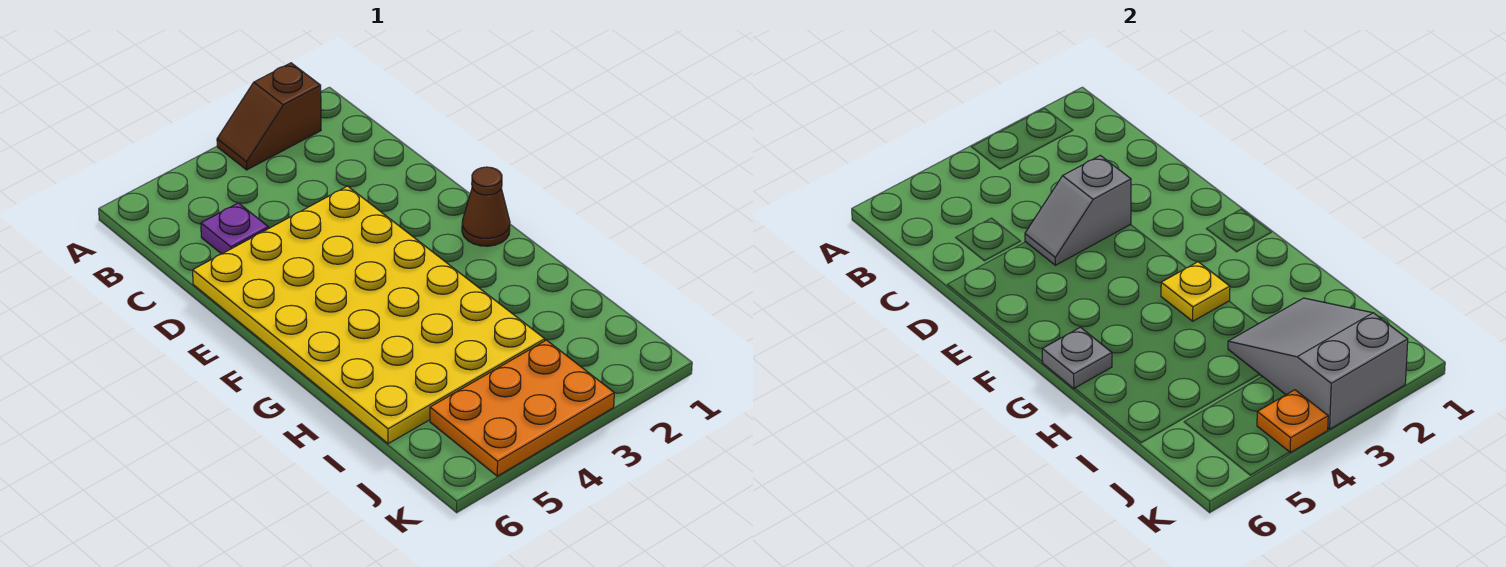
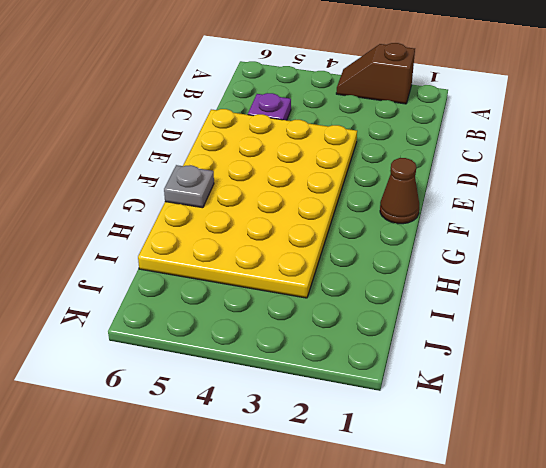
none -> orange 2x3 plate [430,340,614,476]
none -> grey 1x2 slope [1025,155,1131,265]

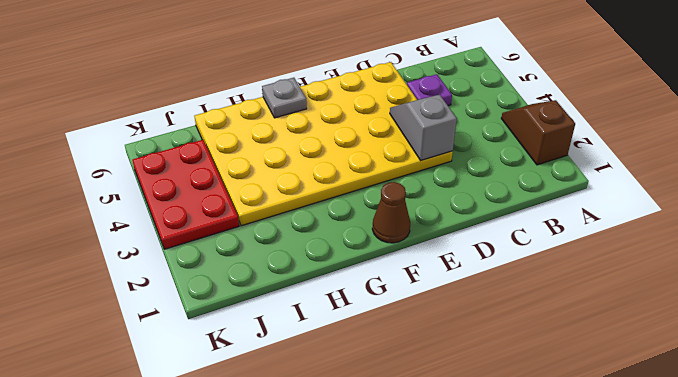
red 2x3 plate [133,140,239,249] -> orange 2x3 plate [430,340,614,476]
none -> yellow 1x1 plate [1161,262,1230,321]
none -> grey 2x3 slope [1228,298,1408,429]

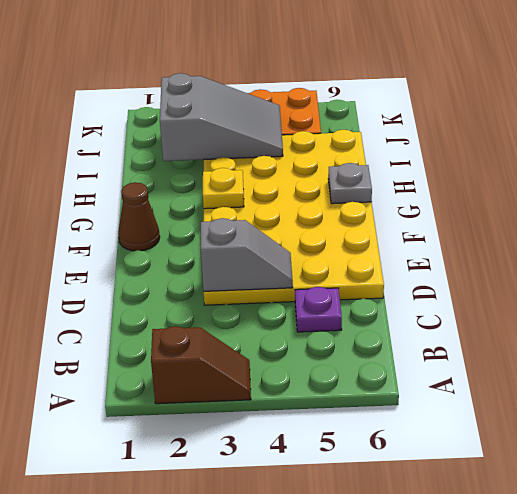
grey 2x3 slope [160,73,283,161] -> grey 2x3 slope turned to [1228,298,1408,429]
none -> orange 1x1 plate [1257,390,1328,453]

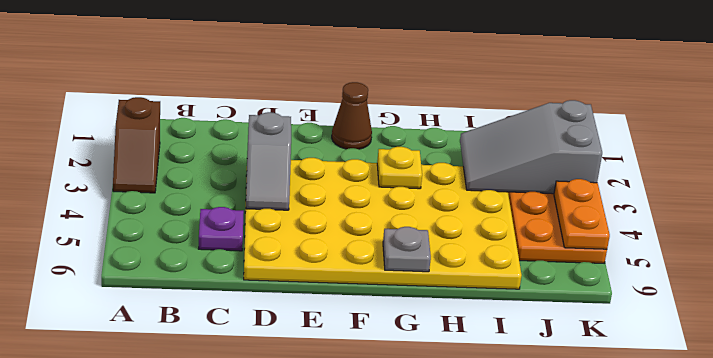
orange 1x2 plate [554,179,610,249] -> orange 1x1 plate [1257,390,1328,453]

